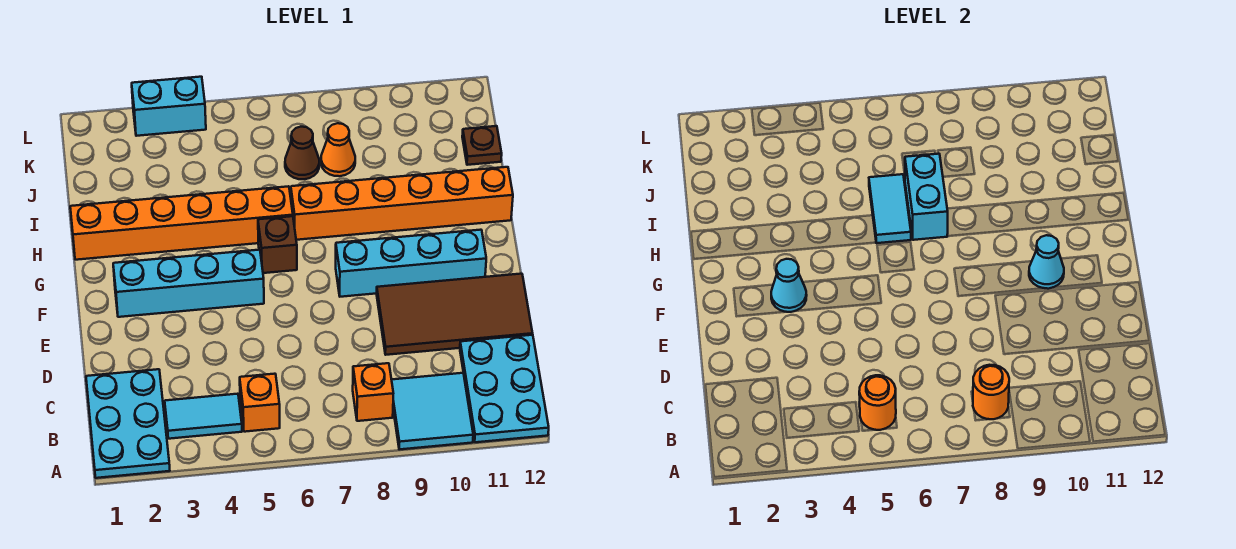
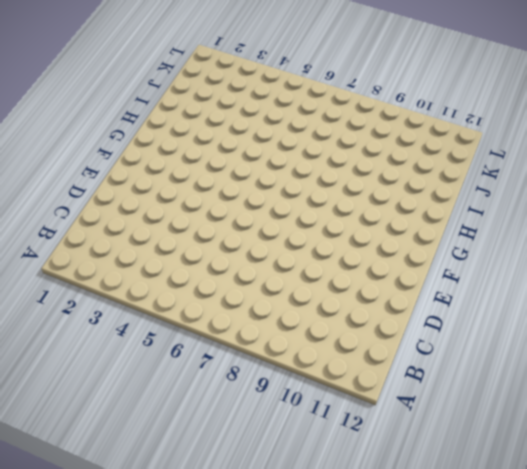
none -> cyan 2x3 plate [86,369,170,478]
none -> cyan 2x2 tile [392,373,473,450]
none -> cyan 2x3 plate [460,335,549,442]

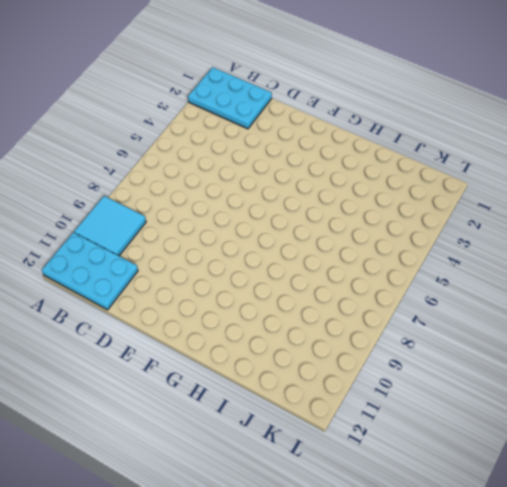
none -> cyan 1x2 tile [165,394,242,439]
none -> orange 1x1 brick [240,374,280,432]
none -> orange 1x1 brick [353,363,393,421]

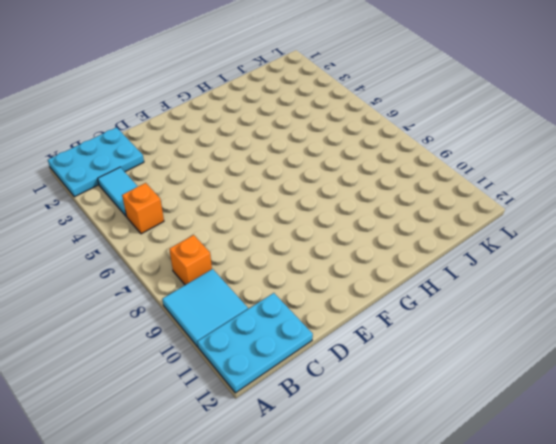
none -> brown 2x4 tile [377,274,533,355]
none -> cyan 1x4 brick [113,250,264,317]
none -> cyan 1x4 brick [336,230,486,297]

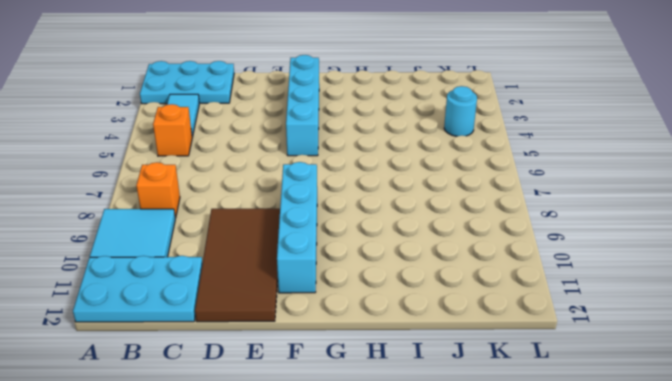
cyan 1x1 round brick [444,86,477,136] -> none
none -> brown 1x1 brick [258,216,297,273]
none -> orange 1x6 brick [70,186,293,260]
none -> orange 1x6 brick [291,167,513,240]

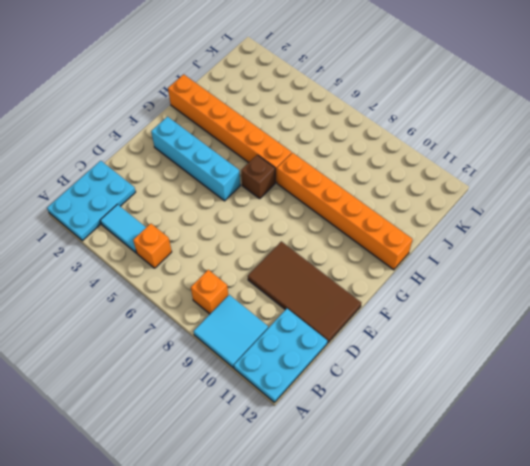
none -> cyan 1x4 brick [336,230,486,297]
none -> brown 1x1 cone [285,127,319,179]
none -> orange 1x1 cone [321,123,355,176]

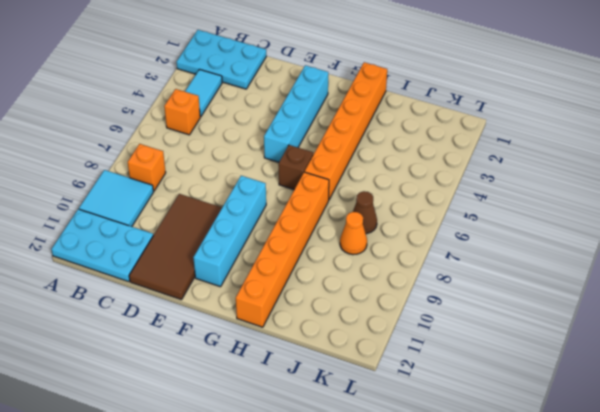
none -> brown 1x1 plate [462,126,502,165]
none -> cyan 1x2 brick [132,77,206,136]
none -> orange 1x1 round brick [859,375,896,430]

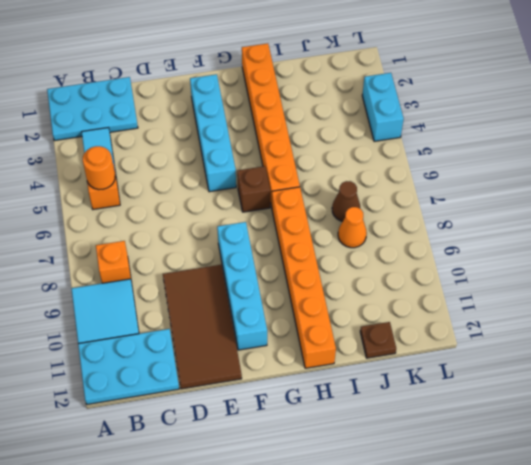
none -> orange 1x1 round brick [973,365,1009,419]
none -> cyan 1x1 cone [771,259,807,312]
none -> cyan 1x1 cone [1029,235,1064,289]

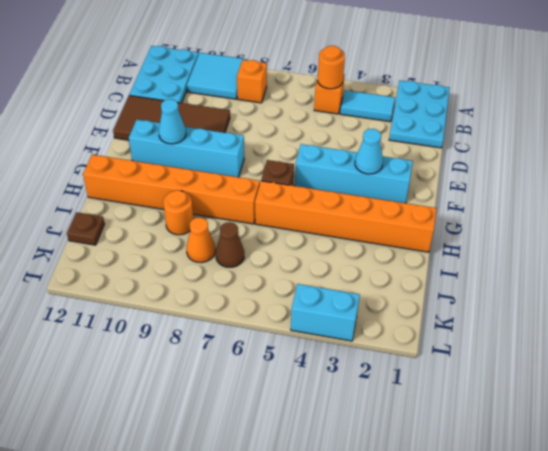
orange 1x1 round brick [163,190,193,235] -> orange 1x1 round brick moved to [973,365,1009,419]
none -> cyan 1x2 tile [869,174,911,243]
none -> cyan 1x2 brick [905,154,948,240]

